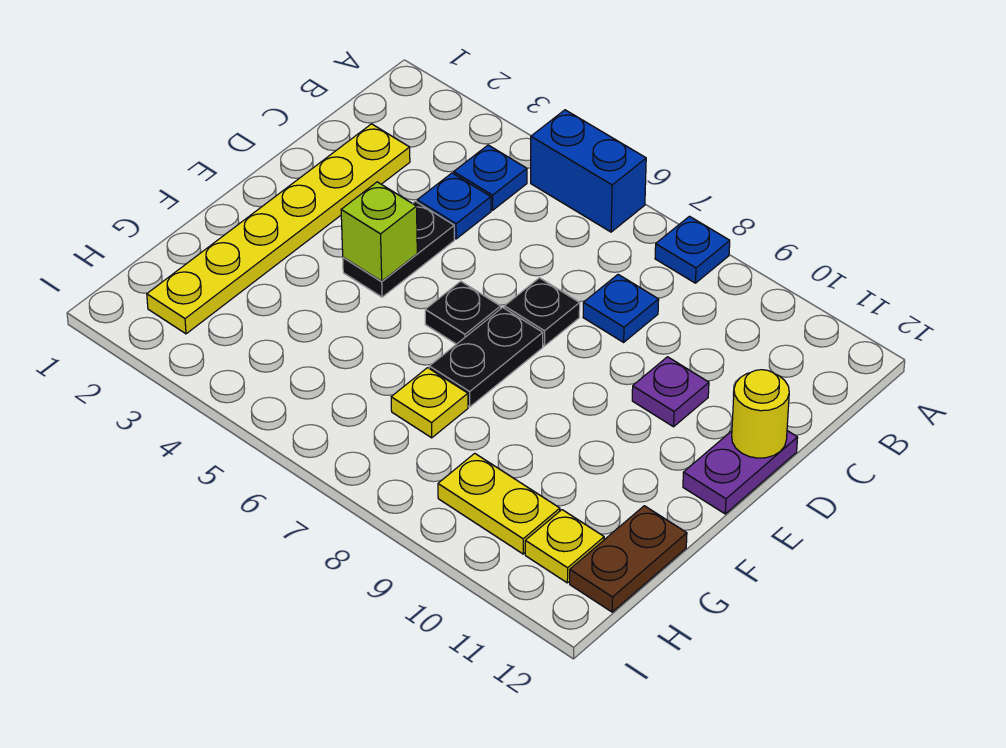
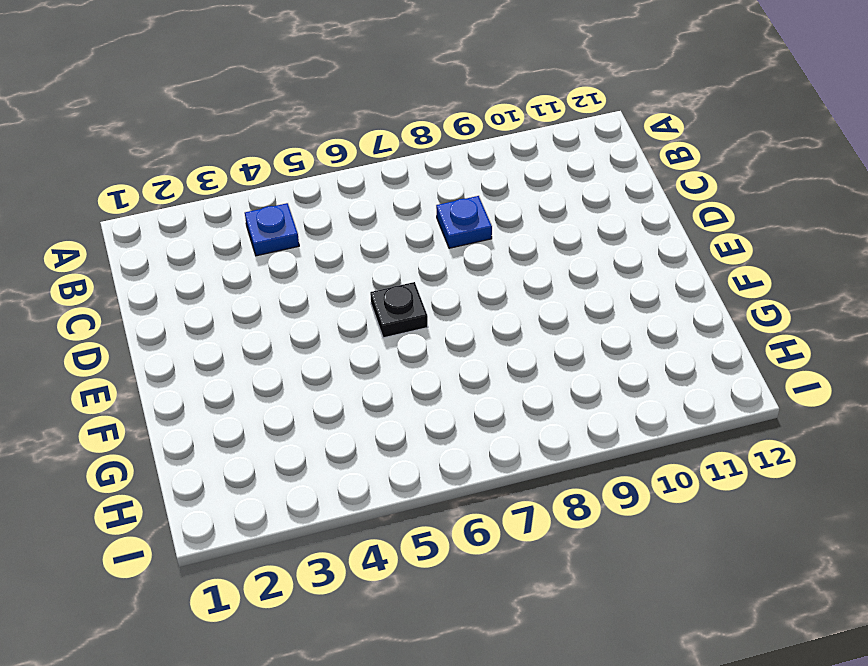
none -> blue 1x2 brick [531,110,646,232]
none -> blue 1x1 plate [655,216,730,283]
none -> yellow 1x6 plate [147,124,410,334]

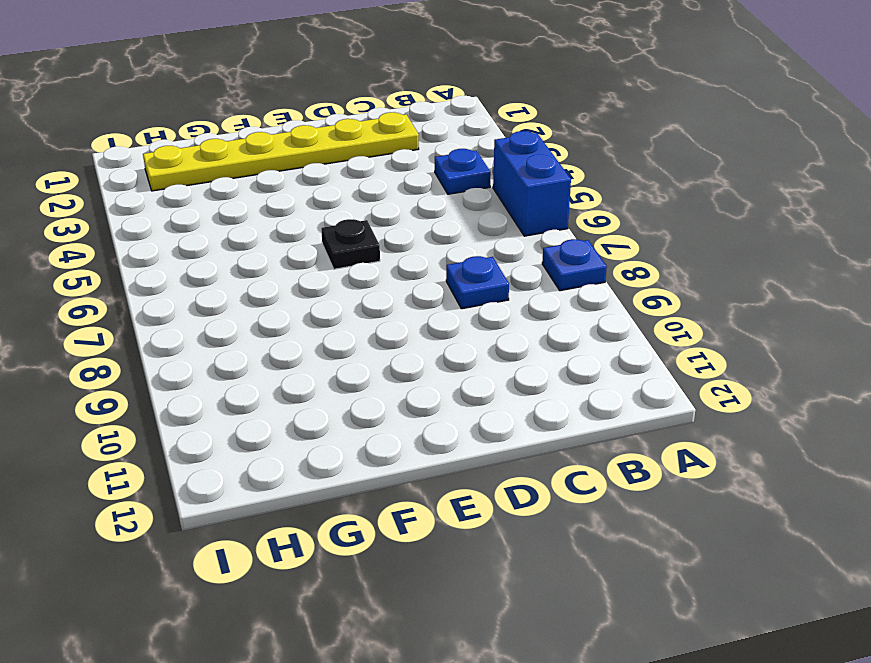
none -> blue 1x1 plate [417,173,491,239]
none -> black 1x2 plate [343,201,454,297]
none -> black 1x1 plate [504,278,580,346]

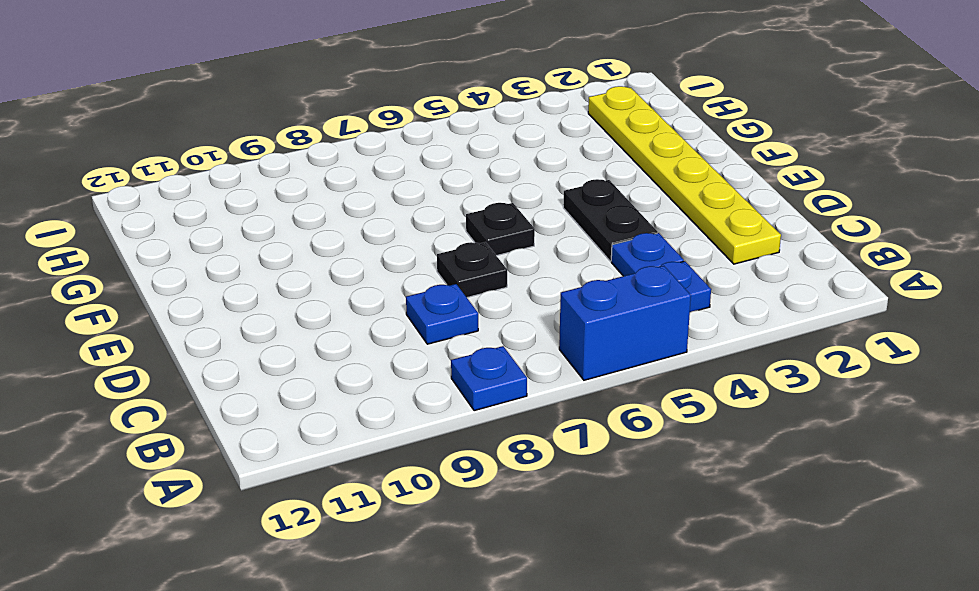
none -> purple 1x1 plate [632,357,709,427]
none -> purple 1x2 plate [683,431,798,514]
none -> black 1x2 plate [429,307,543,407]

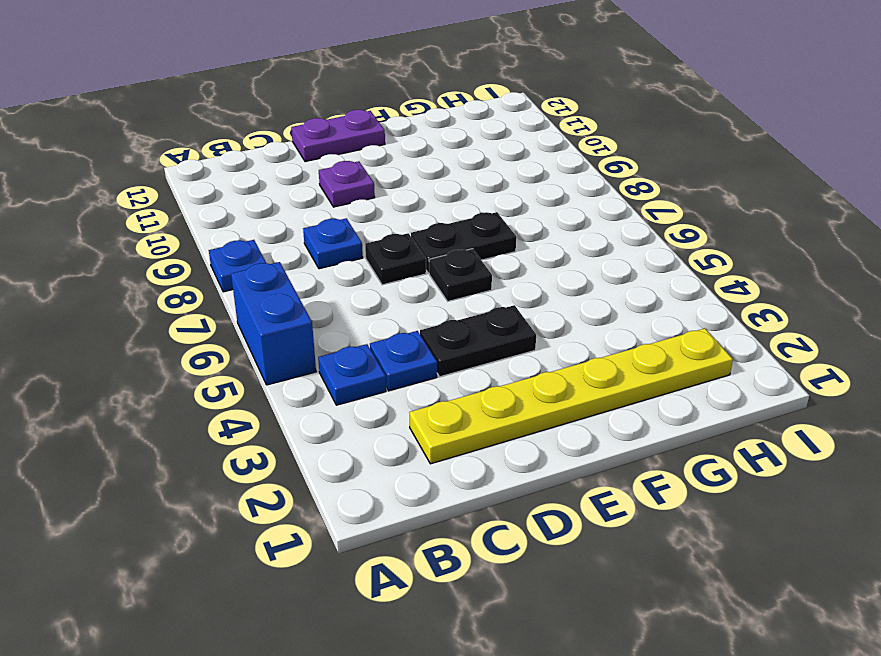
none -> yellow 1x1 plate [391,368,468,438]
none -> brown 1x2 plate [570,506,687,612]
none -> yellow 1x2 plate [438,453,560,554]

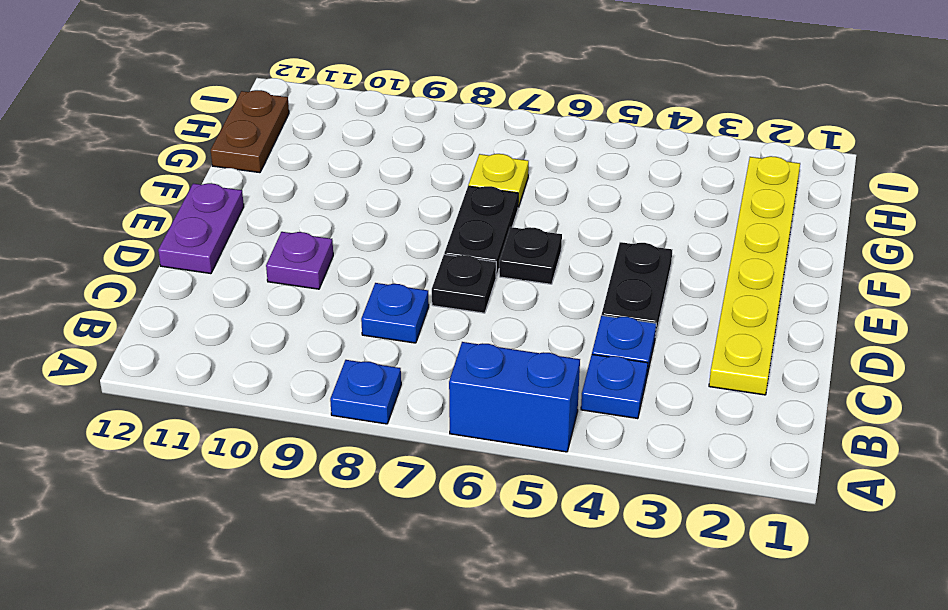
none -> yellow 1x2 plate [438,453,560,554]
none -> yellow 1x1 plate [525,510,604,583]
none -> yellow 1x1 round brick [732,370,789,458]

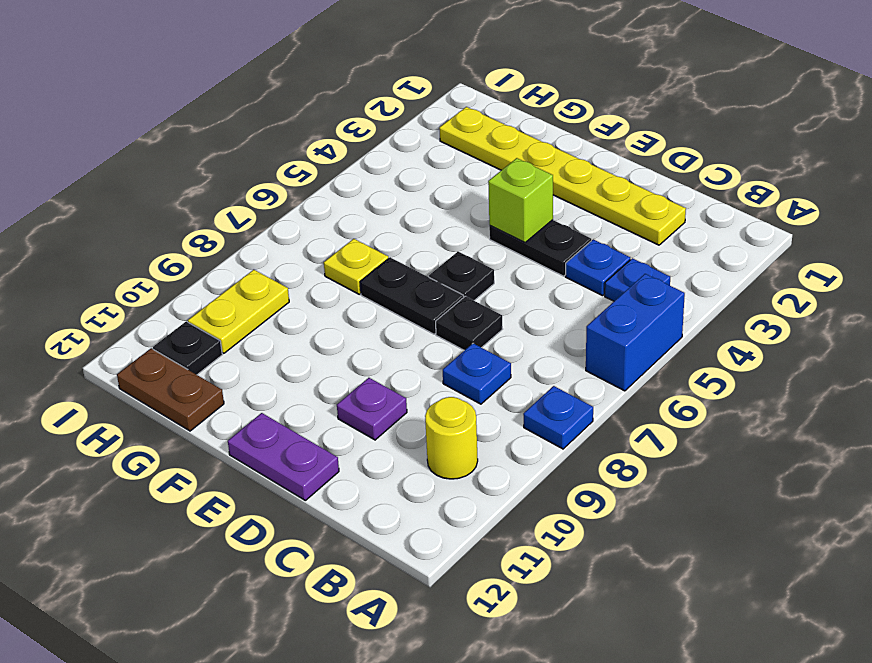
yellow 1x1 round brick [425,397,478,479] -> yellow 1x1 round brick moved to [732,370,789,458]
black 1x1 plate [153,321,222,375] -> yellow 1x1 plate [525,510,604,583]

